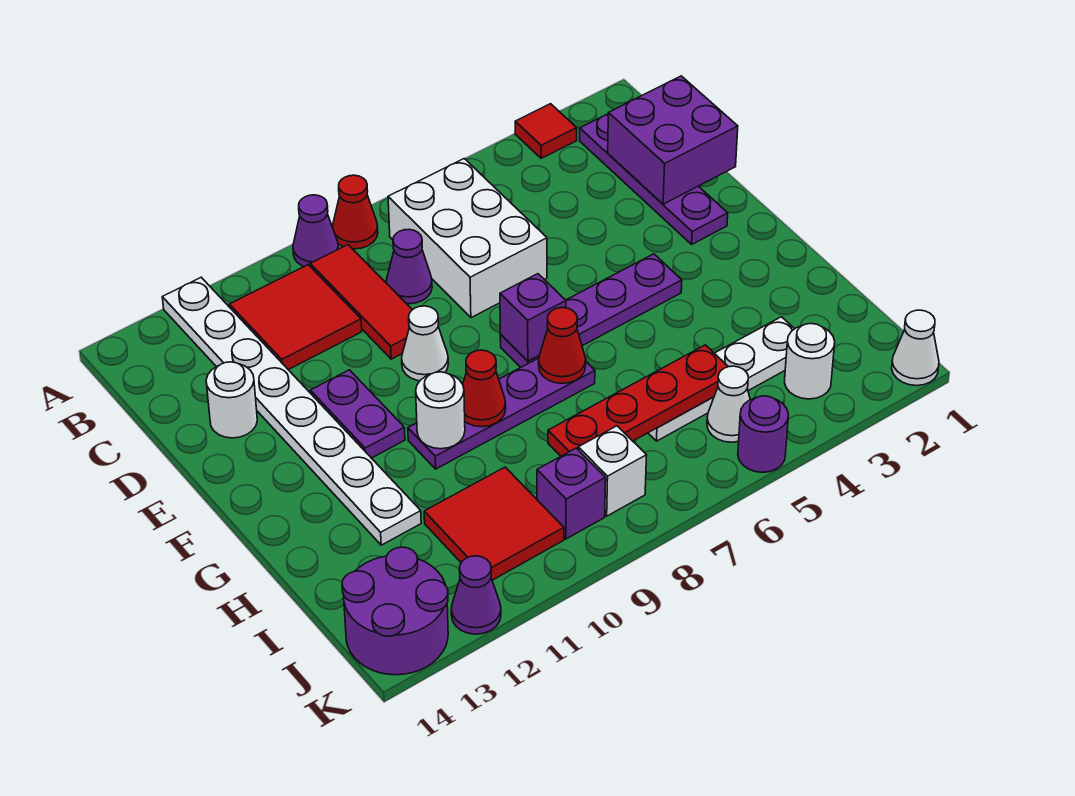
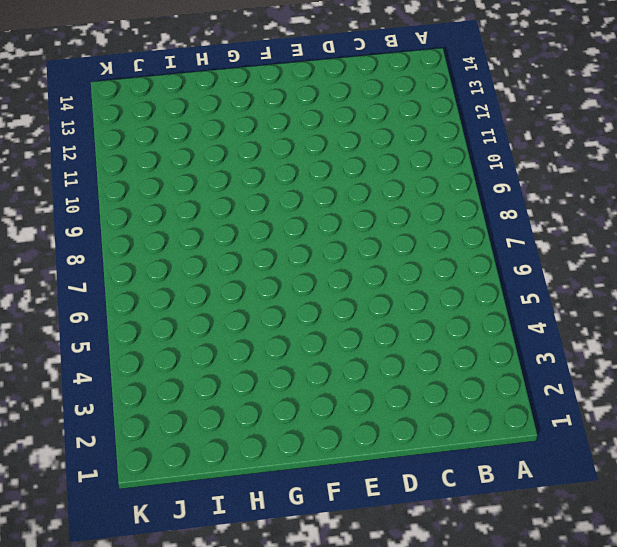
none -> red 1x1 tile [515,104,577,158]
none -> red 1x1 cone [332,175,378,249]
none -> purple 1x1 cone [293,195,338,266]
none -> white 1x8 plate [162,277,421,545]

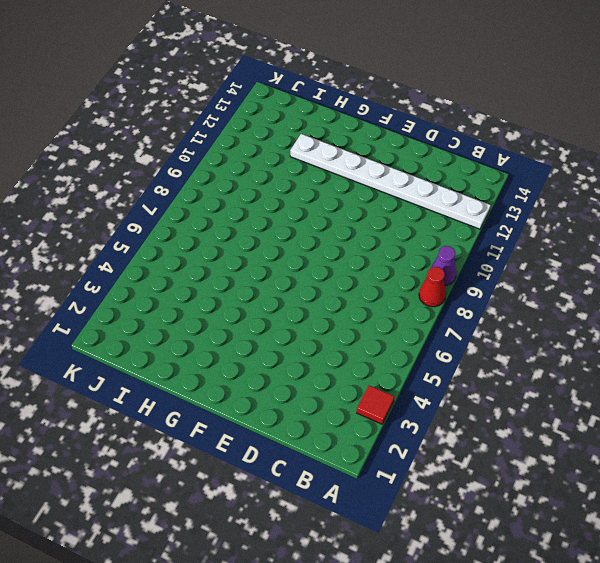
none -> purple 1x4 plate [580,114,728,244]
none -> white 2x3 brick [388,159,547,318]
none -> red 1x3 tile [310,245,412,359]
none -> red 2x2 tile [229,265,362,370]

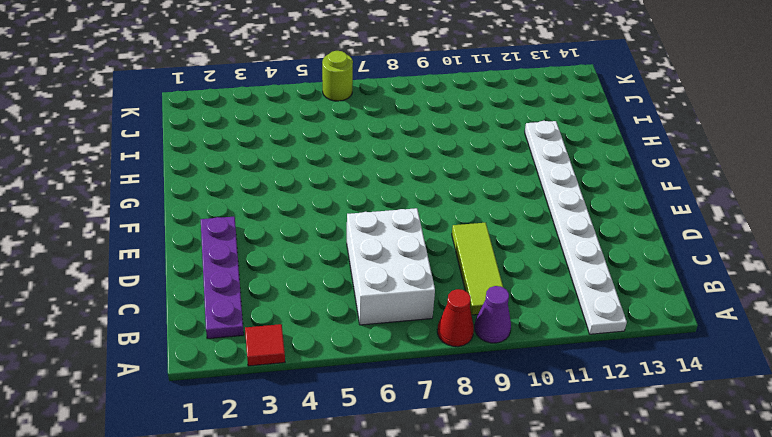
lime 1x3 tile [452,223,503,315] -> red 1x3 tile [310,245,412,359]
lime 1x1 round brick [322,51,353,101] -> none
none -> red 2x2 tile [229,265,362,370]
none -> purple 1x1 cone [386,229,432,304]
none -> white 1x1 round brick [206,362,257,438]
none -> white 1x1 cone [402,306,448,381]

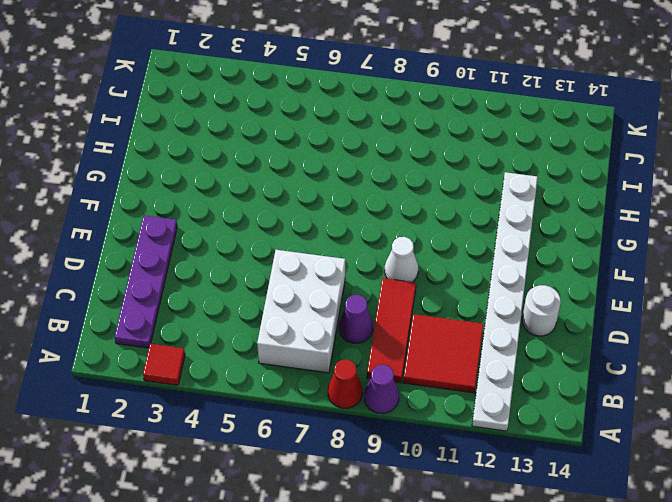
none -> purple 1x2 plate [310,370,405,458]
none -> purple 1x4 plate [500,254,682,367]
none -> purple 1x4 plate [408,358,595,469]
none -> white 1x4 plate [648,317,794,441]

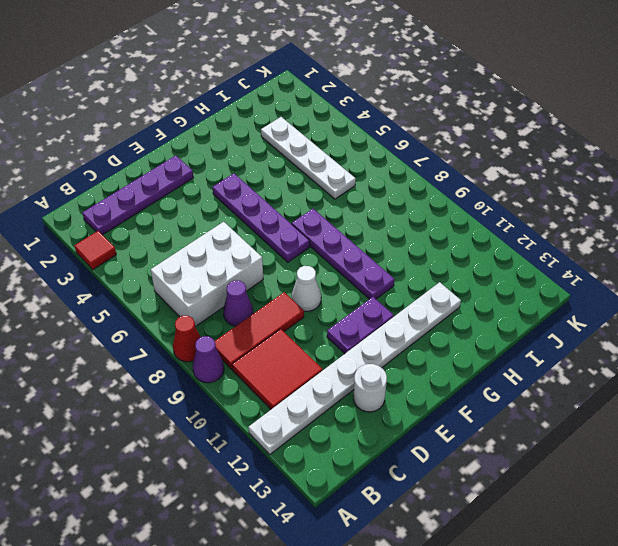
none -> red 2x2 tile [424,467,564,580]
none -> white 1x1 round brick [784,324,835,399]
none -> white 1x1 cone [707,366,750,442]
none -> white 1x1 brick [578,426,647,516]

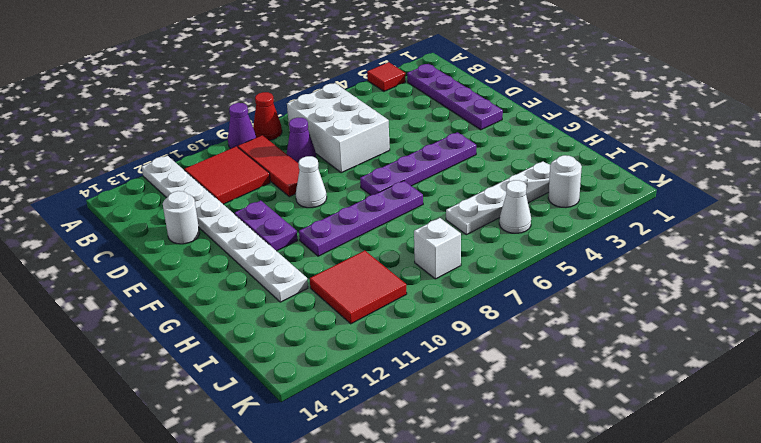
none -> purple 1x1 brick [537,448,606,539]
none -> purple 2x2 round brick [342,547,448,675]
none -> white 1x1 cone [892,310,939,386]
none -> purple 1x1 round brick [738,396,788,472]

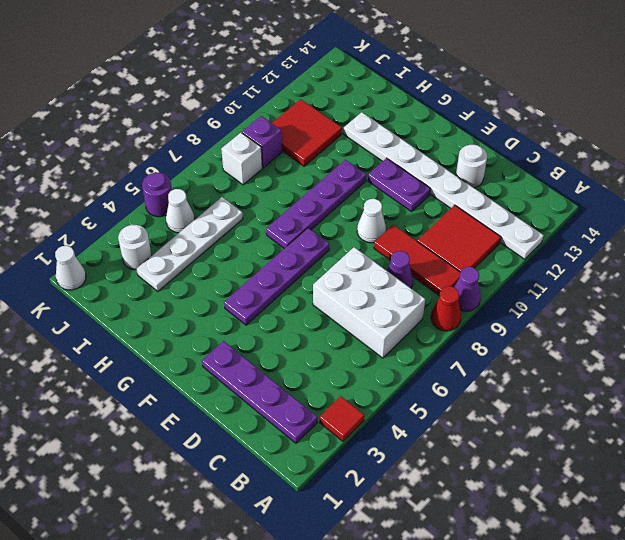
none -> purple 2x2 round brick [342,547,448,675]
none -> purple 1x1 cone [451,556,501,634]
none -> purple 2x2 brick [608,76,738,204]
none -> purple 1x1 brick [500,274,566,361]

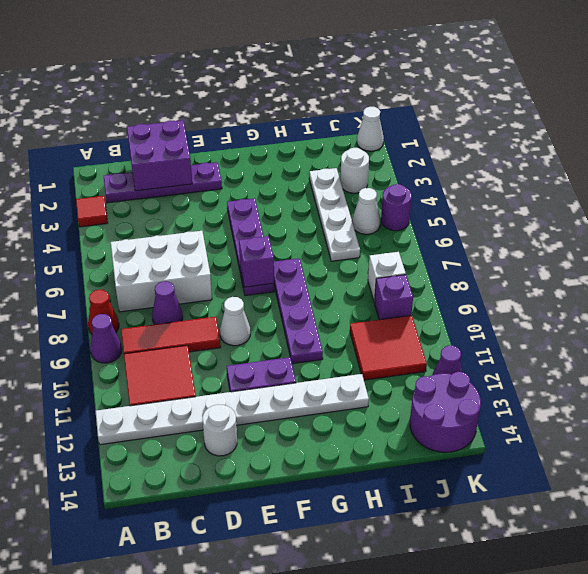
none -> red 1x1 cone [539,308,586,383]
none -> red 1x1 cone [463,350,506,427]
none -> white 1x1 round brick [416,372,465,449]
none -> red 1x4 plate [548,345,728,456]

